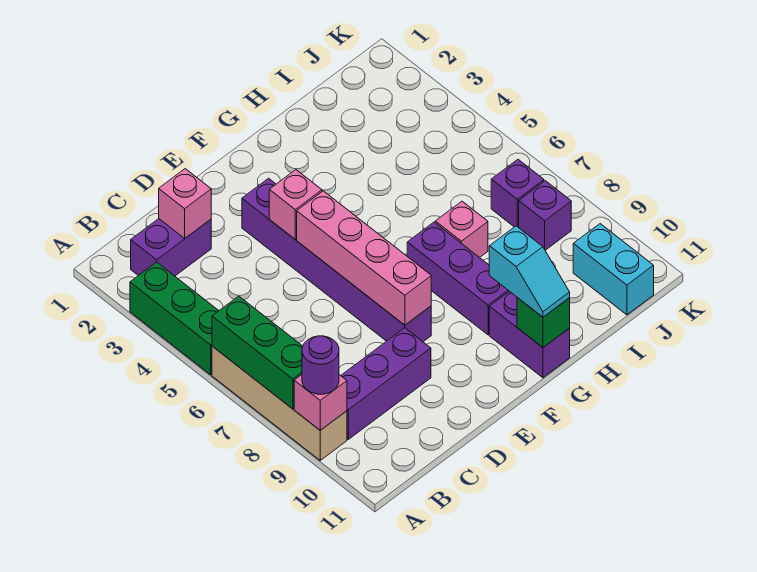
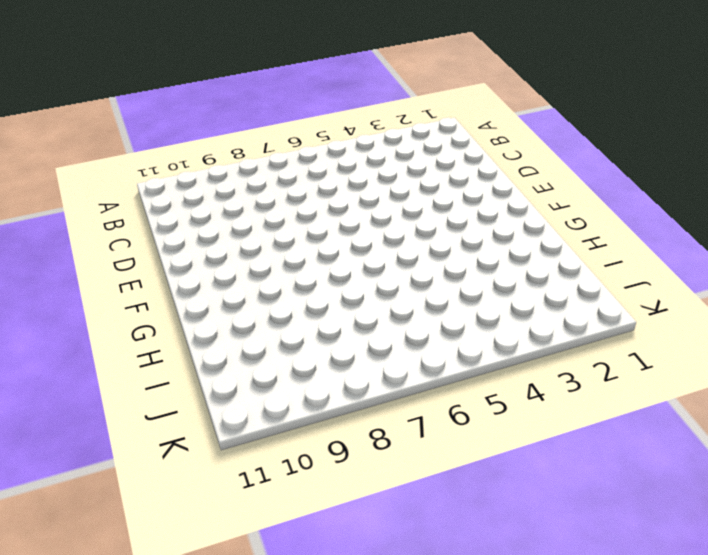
none -> green 1x3 brick [130,262,219,375]
none -> tan 1x4 brick [212,346,347,460]
none -> purple 1x2 brick [131,219,211,276]

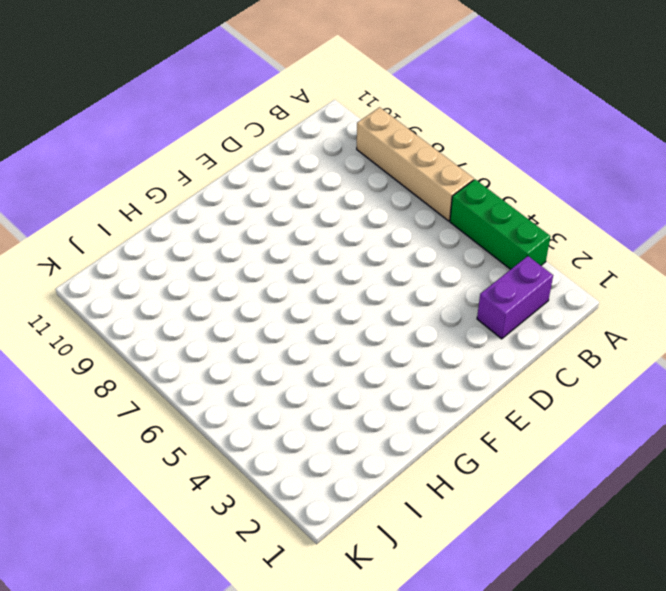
none -> purple 1x3 brick [341,328,431,439]
none -> purple 1x6 brick [242,178,431,342]
none -> purple 1x3 brick [407,222,509,335]

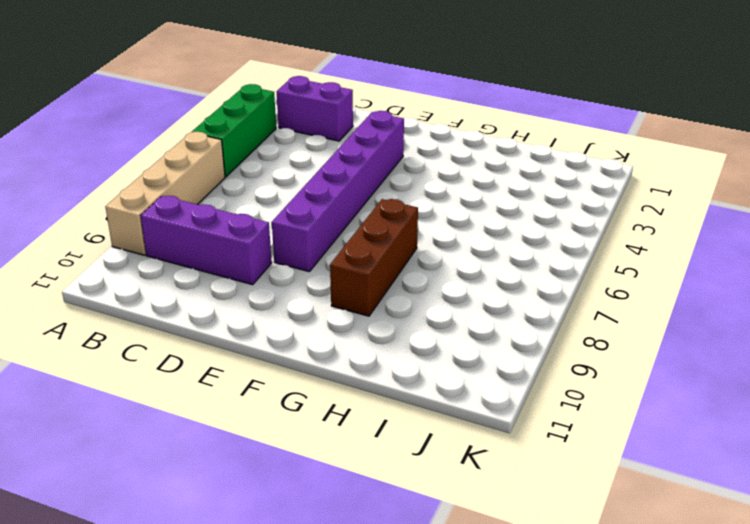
brown 1x3 brick [330,199,418,316] -> purple 1x3 brick [407,222,509,335]
none -> purple 1x2 brick [489,291,570,378]
none -> pink 1x1 brick [435,201,488,258]
none -> purple 1x1 brick [491,160,544,228]

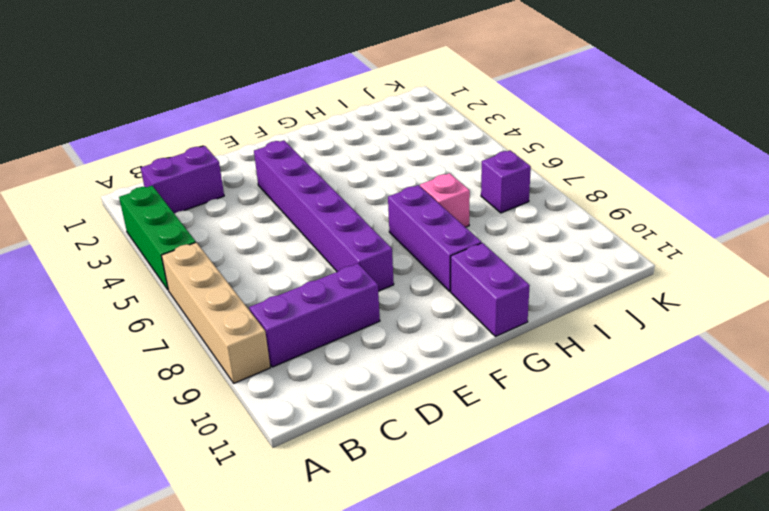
none -> purple 1x1 brick [519,181,571,250]
none -> cyan 1x2 brick [573,224,654,315]
none -> green 1x3 brick [212,296,303,409]

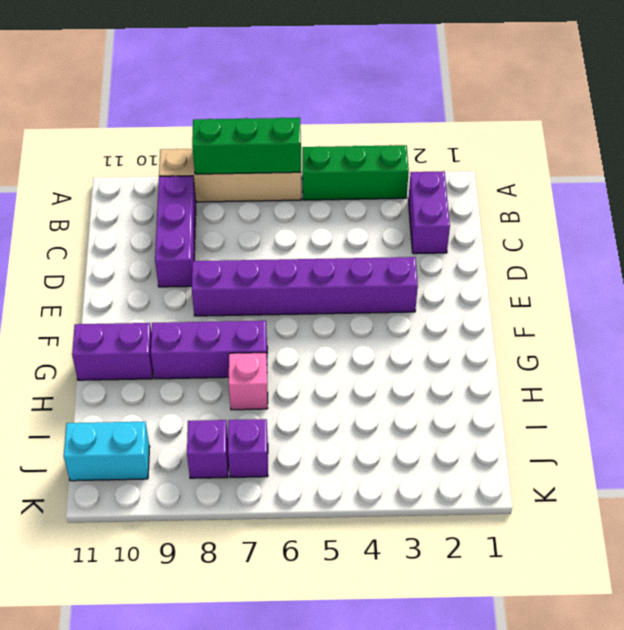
none -> pink 1x1 brick [294,375,347,430]
none -> pink 1x1 brick [159,169,211,238]
none -> pink 1x1 brick [269,170,322,240]

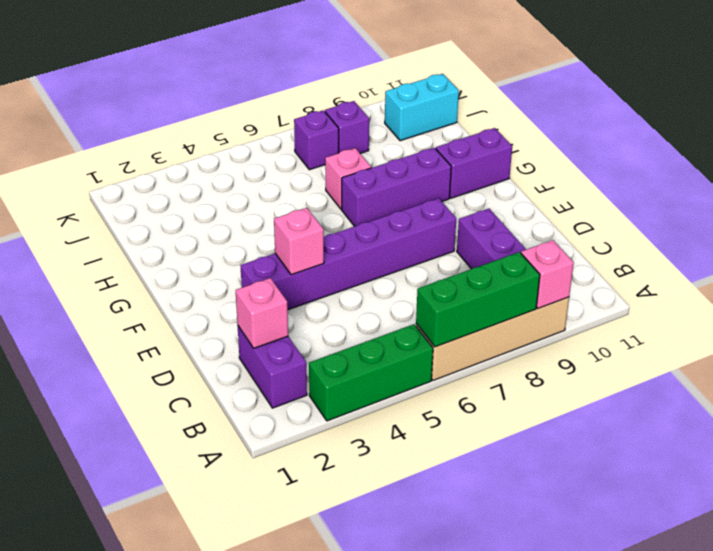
none -> pink 1x4 brick [297,191,431,325]
none -> green 1x1 brick [517,298,570,347]
none -> purple 1x1 round brick [302,336,339,394]

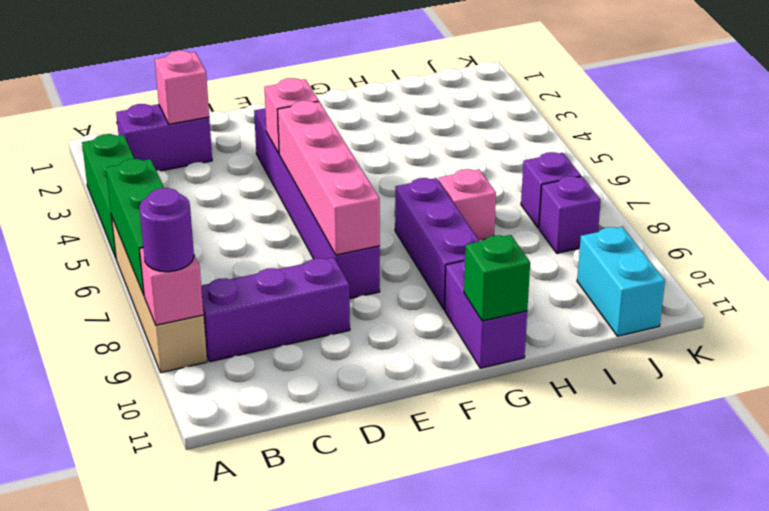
none -> cyan 1x2 slope [489,226,570,317]

